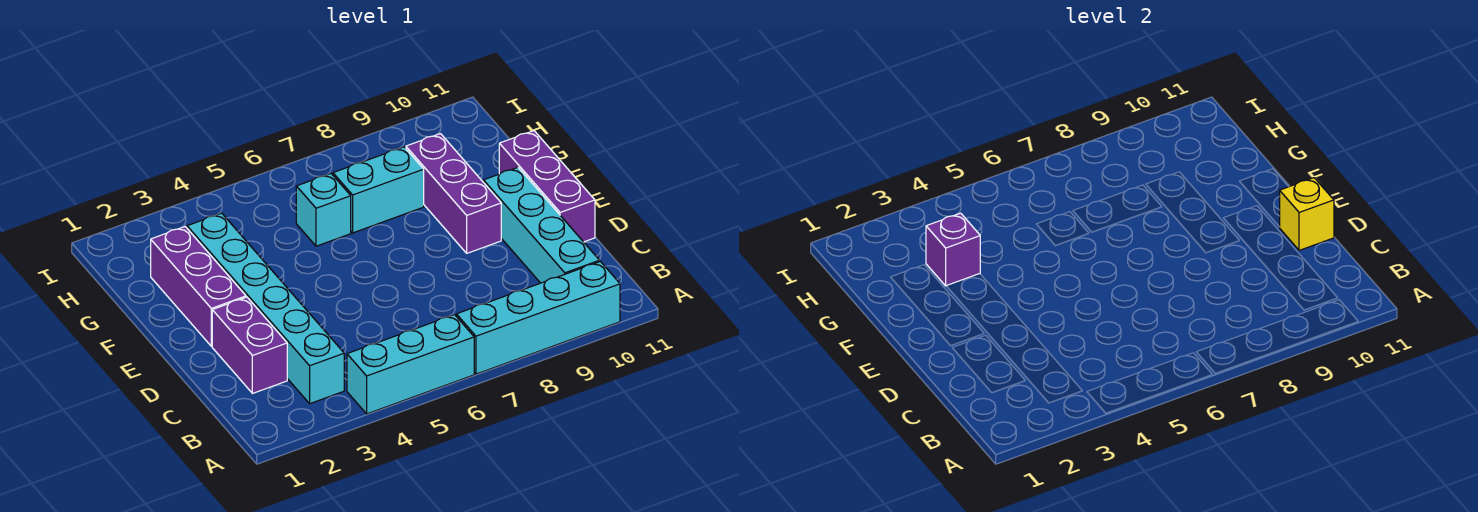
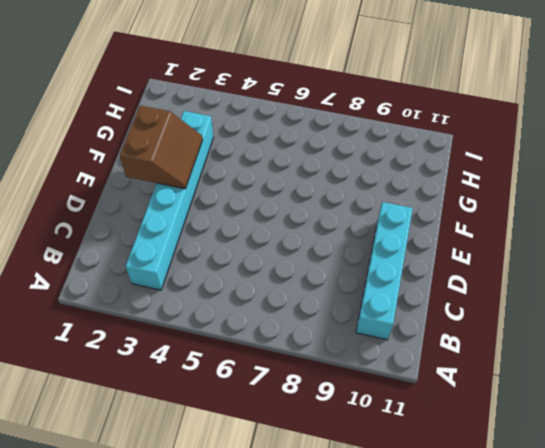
brown 2x2 slope [120,106,203,189] -> none
none -> cyan 1x3 brick [347,315,474,414]
none -> cyan 1x4 brick [456,262,620,374]
none -> purple 1x2 brick [212,297,287,393]

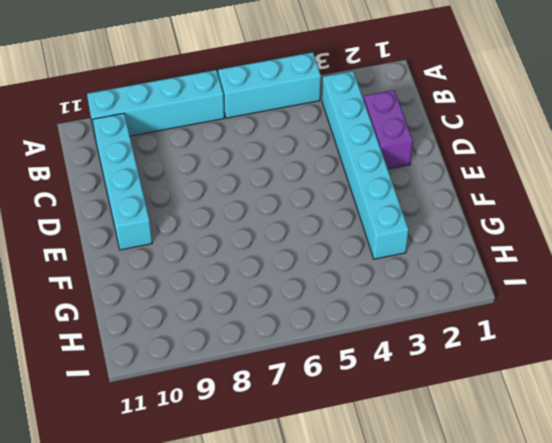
none -> purple 1x3 brick [499,131,595,242]
none -> purple 1x3 brick [151,227,246,346]
none -> purple 1x3 brick [406,134,501,253]

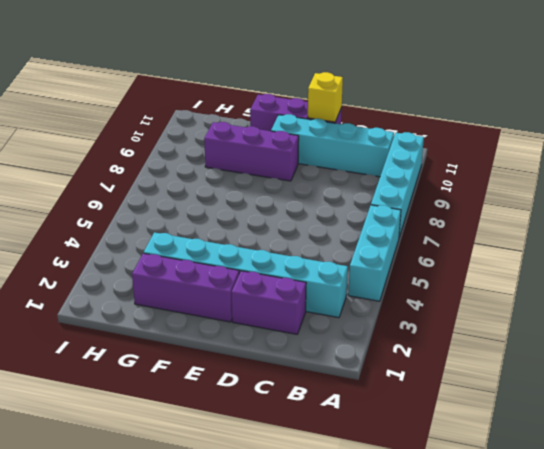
none -> cyan 1x1 brick [296,174,351,246]
none -> cyan 1x2 brick [333,147,424,233]
none -> purple 1x1 brick [926,213,980,286]

